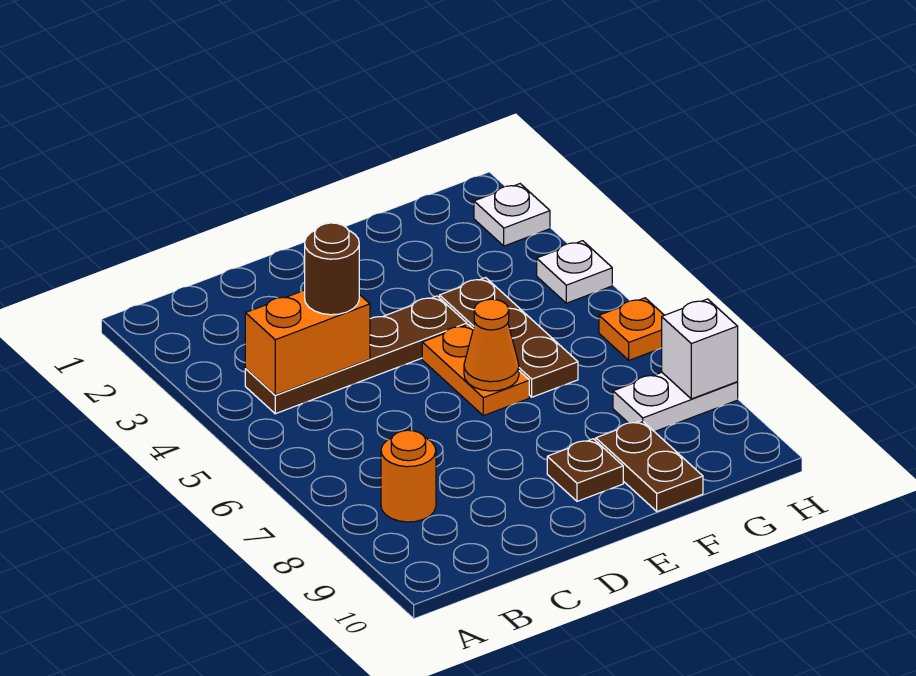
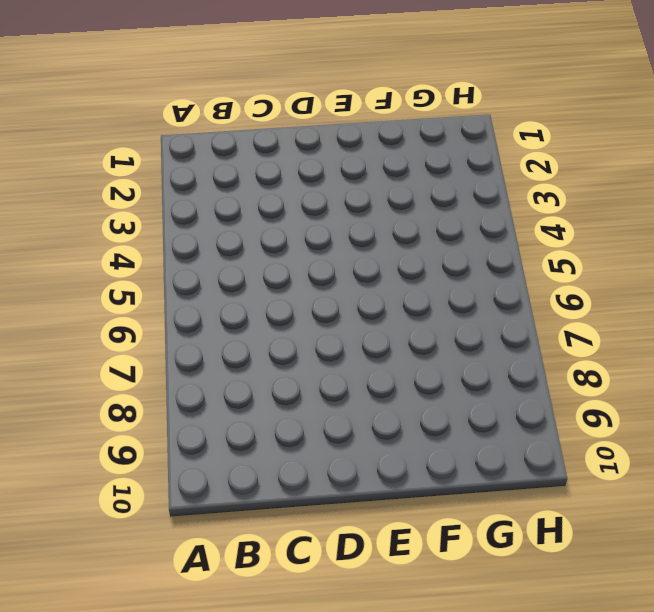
none -> brown 1x4 plate [245,296,467,414]
none -> orange 1x1 round brick [381,430,436,522]
none -> orange 1x2 plate [422,325,529,416]

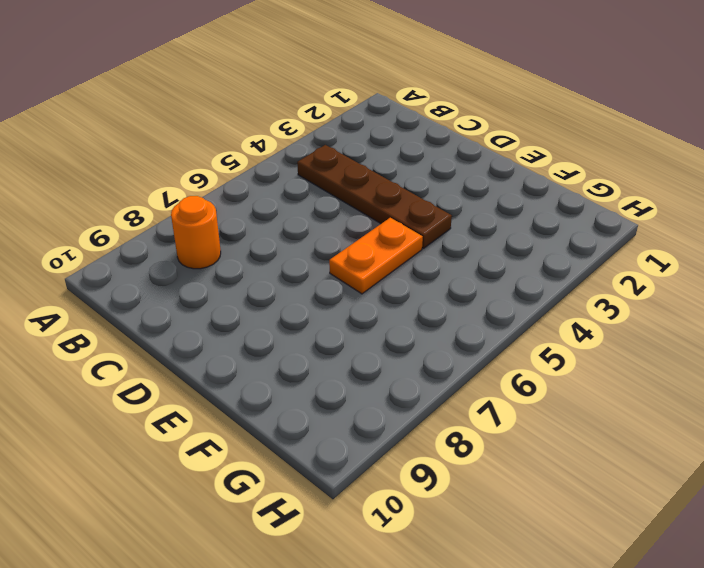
none -> brown 1x1 plate [547,439,623,501]
none -> brown 1x3 plate [440,278,578,397]
none -> brown 1x2 plate [596,421,703,511]

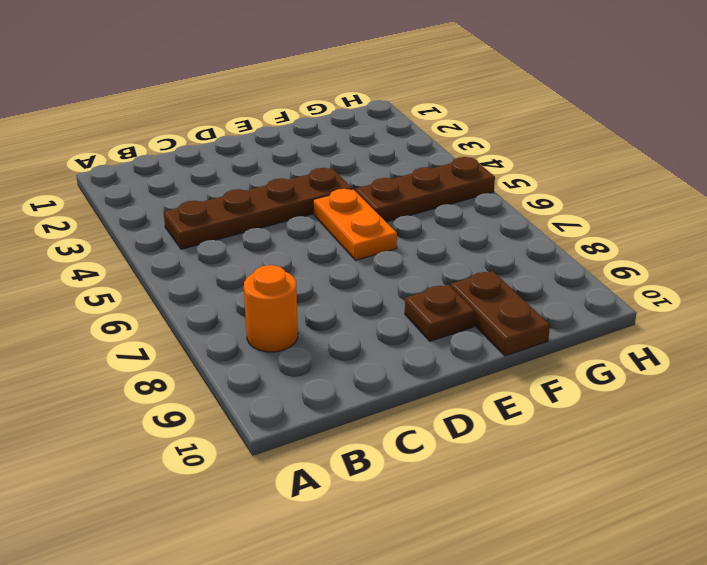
brown 1x3 plate [355,157,495,222] -> brown 1x3 plate turned to [440,278,578,397]
none -> white 1x2 plate [613,372,738,432]
none -> white 1x1 plate [474,184,550,246]
none -> white 1x1 plate [537,241,612,303]

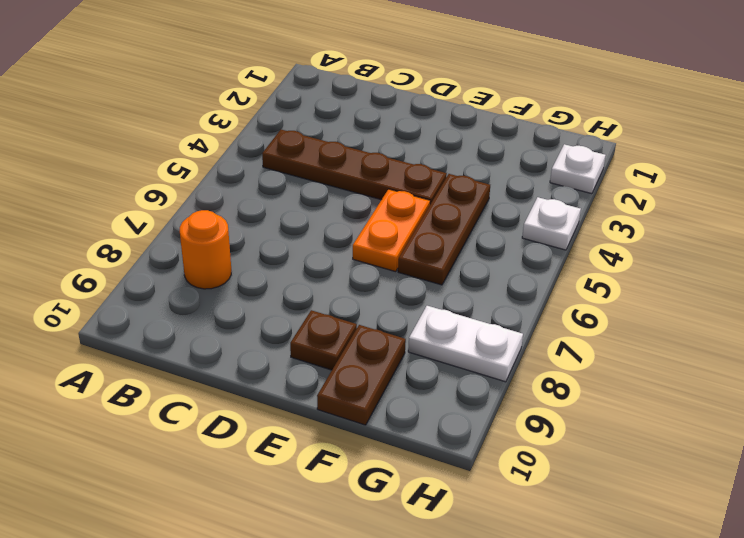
none -> orange 1x1 plate [599,298,664,360]
none -> orange 1x2 brick [245,290,370,395]
none -> orange 1x1 cone [464,299,519,391]

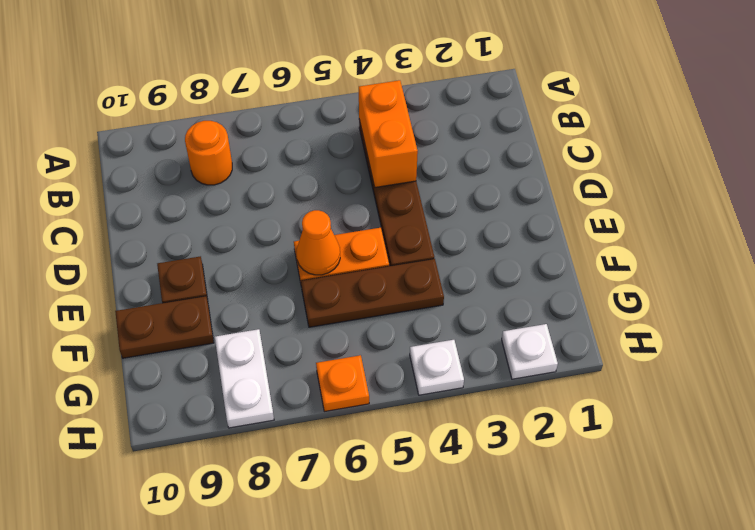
none -> white 1x1 brick [662,299,738,399]
none -> brown 1x1 round brick [305,223,359,315]

